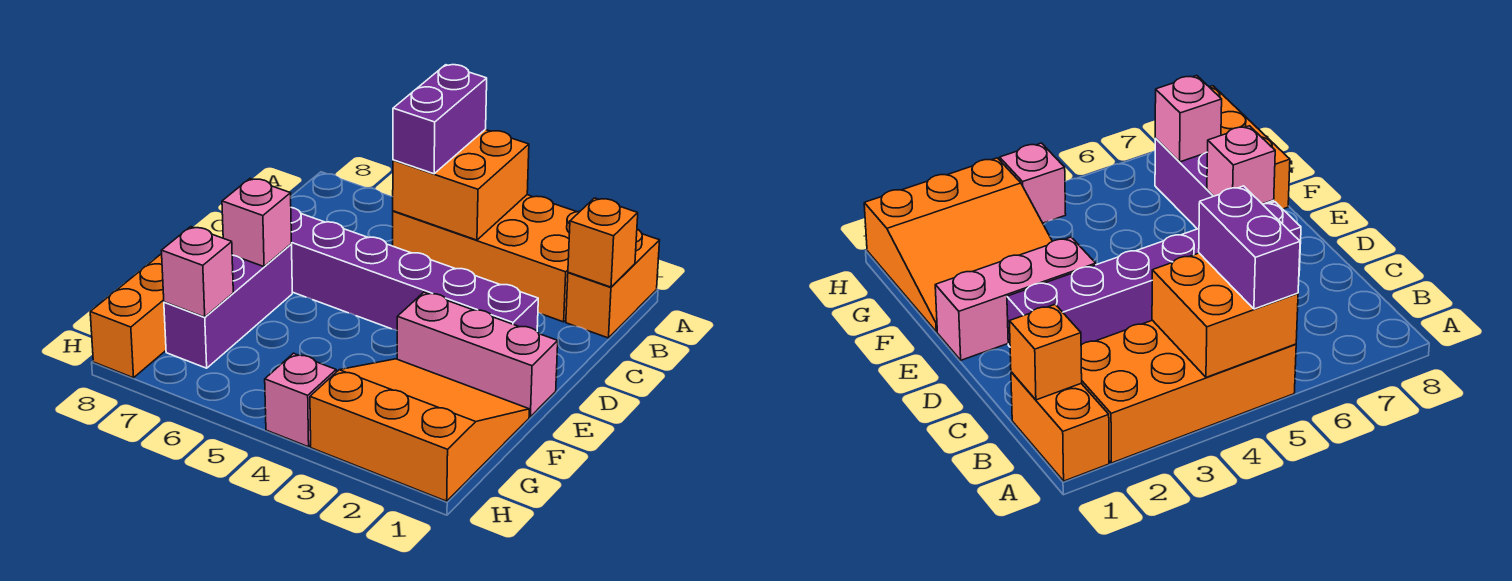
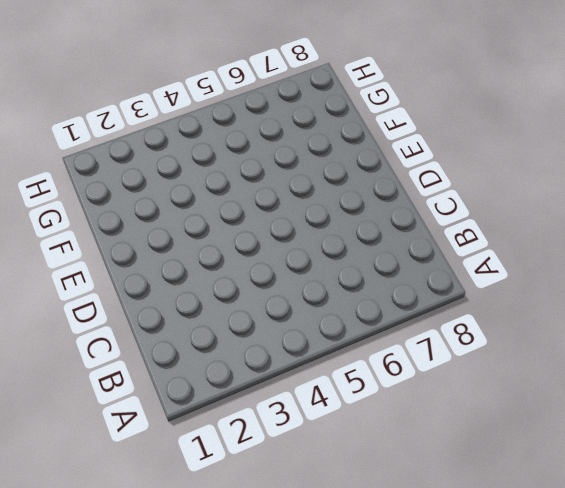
none -> orange 1x2 brick [566,229,660,338]
none -> orange 2x4 brick [393,195,580,322]
none -> purple 1x6 brick [291,208,538,331]

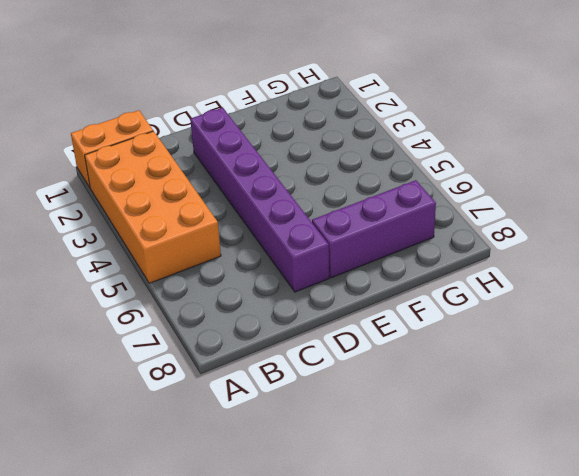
none -> pink 1x3 brick [397,292,558,417]
none -> orange 3x3 slope [310,359,529,501]
none -> orange 1x3 brick [90,254,166,378]

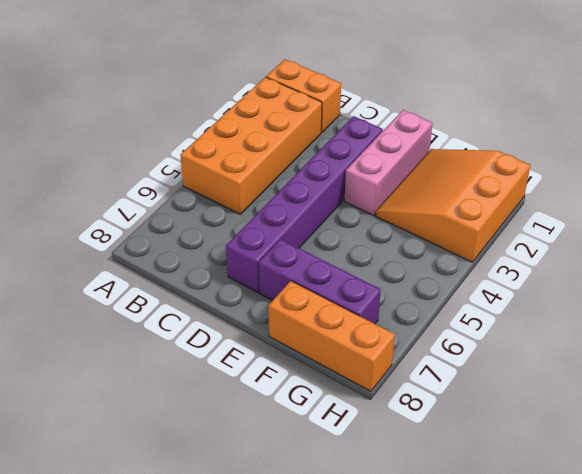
none -> pink 1x1 brick [265,353,336,447]
none -> orange 2x2 brick [393,129,529,240]
none -> orange 1x1 brick [568,198,638,287]

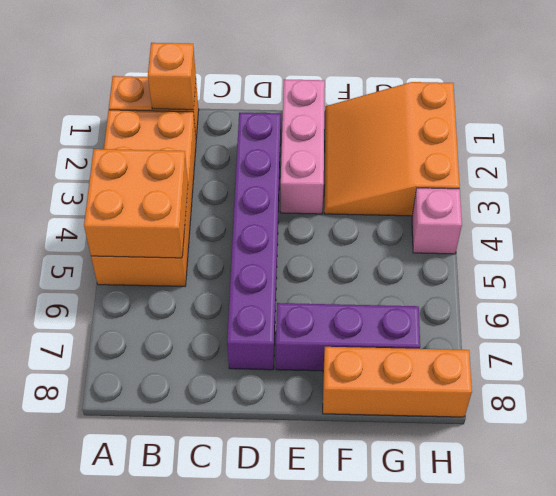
none -> pink 1x1 brick [222,179,292,267]
none -> pink 1x1 brick [161,227,233,317]
none -> purple 1x2 brick [393,65,487,174]

